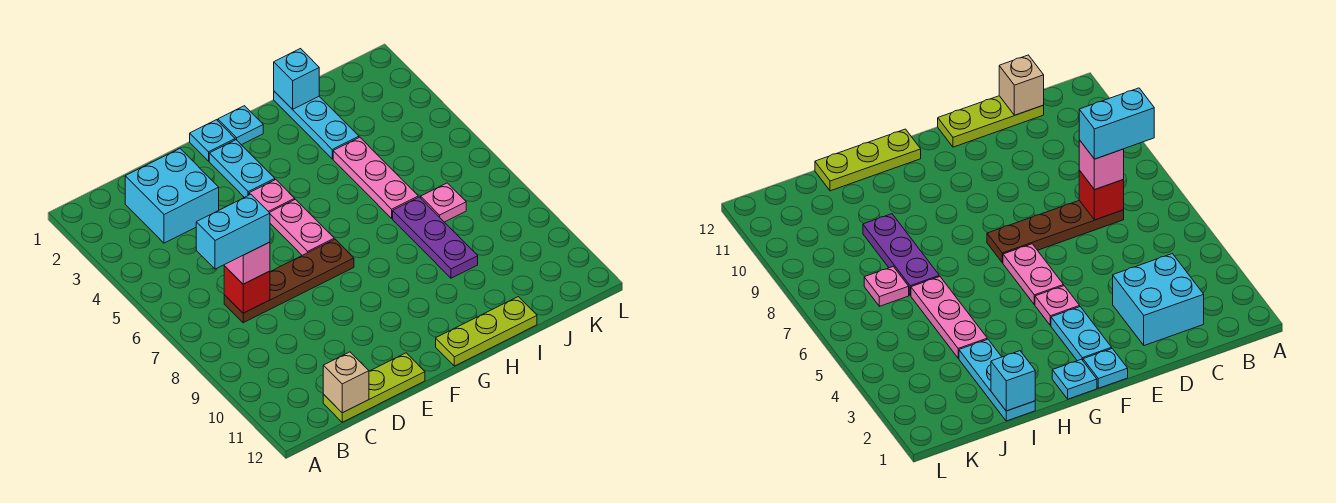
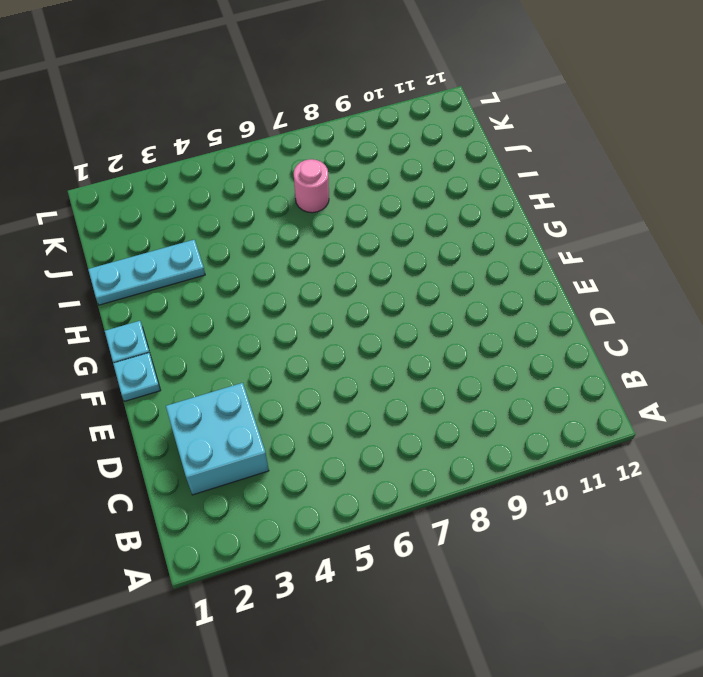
pink 1x1 round brick [294,159,329,213] -> pink 1x1 plate [421,183,466,222]
none -> brown 1x4 plate [224,239,354,323]
none -> lime 1x3 plate [323,353,425,422]
none -> cyan 1x2 plate [209,140,275,197]

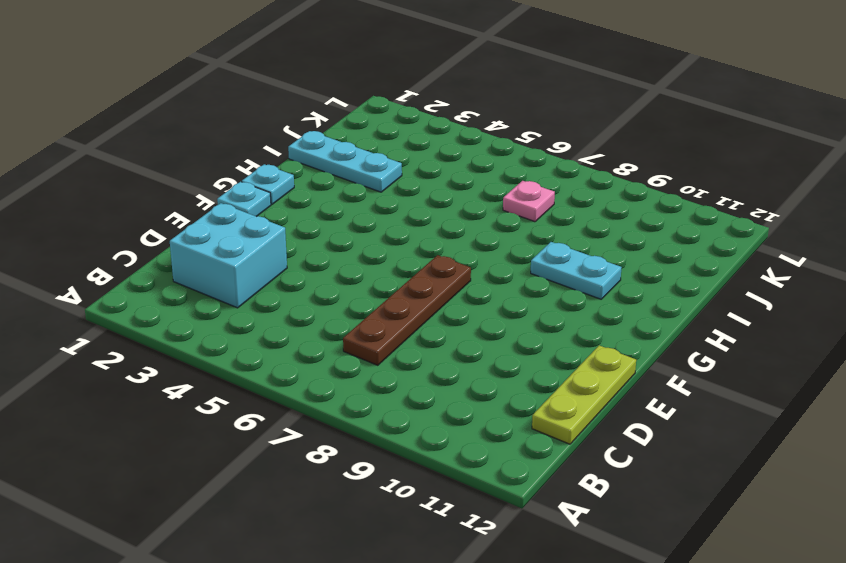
cyan 1x2 plate [531,242,622,299] -> cyan 1x2 plate moved to [209,140,275,197]
none -> pink 1x1 plate [249,179,295,212]
none -> pink 1x2 plate [269,199,334,255]
none -> lime 1x3 plate [436,297,537,366]

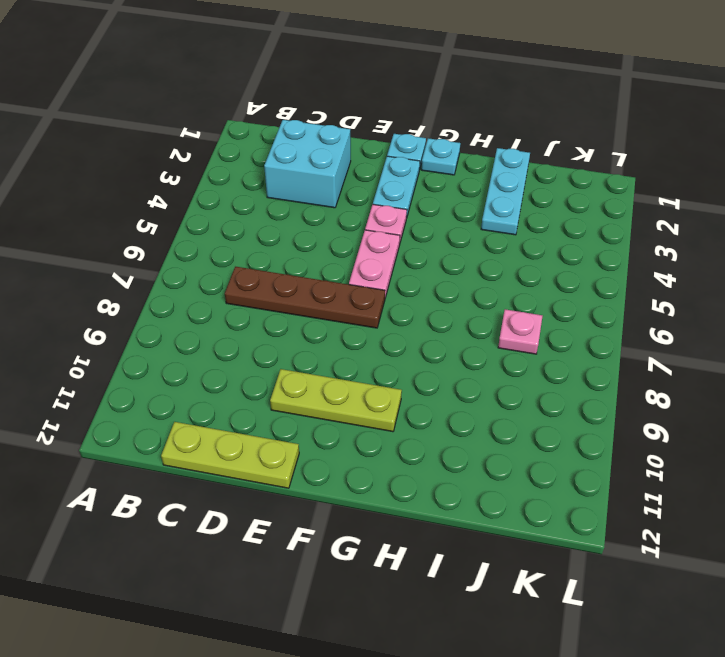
lime 1x3 plate [270,369,402,432] -> lime 1x3 plate moved to [436,297,537,366]
none -> pink 1x3 plate [333,137,418,218]
none -> purple 1x3 plate [393,197,478,278]
none -> red 1x1 brick [224,266,270,313]

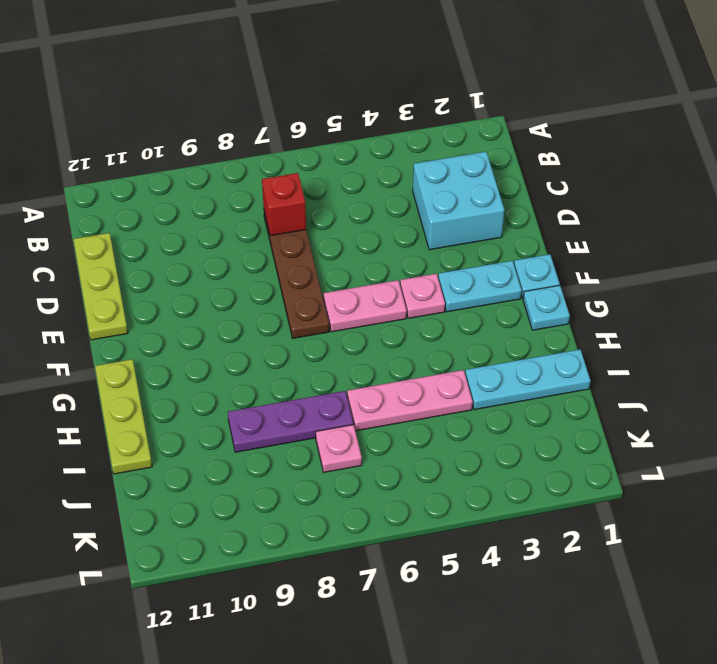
none -> tan 1x1 brick [323,352,369,413]
none -> cyan 1x1 brick [274,49,319,109]
none -> pink 1x1 brick [224,242,270,284]

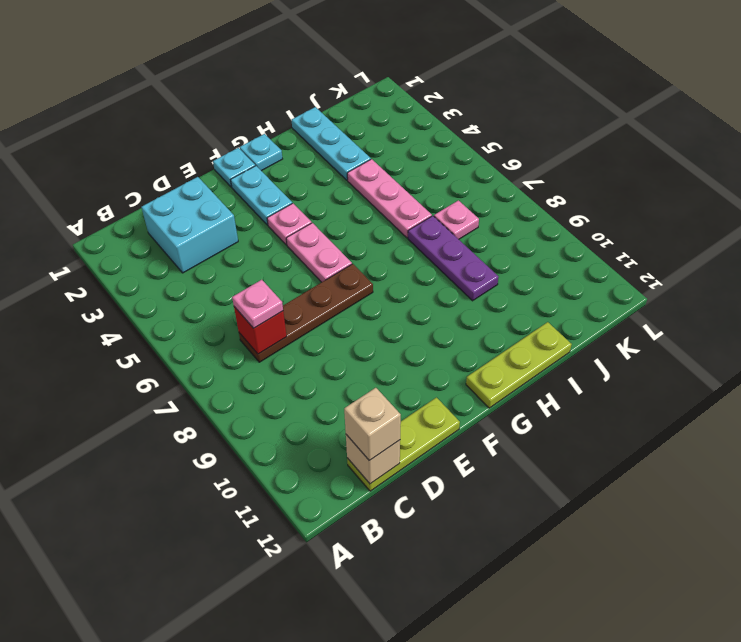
pink 1x1 plate [232,280,283,328] -> pink 1x1 brick [224,242,270,284]
tan 1x1 brick [344,388,401,461] -> none
none -> cyan 1x1 brick [274,49,319,109]
none -> cyan 1x2 brick [196,194,270,269]

